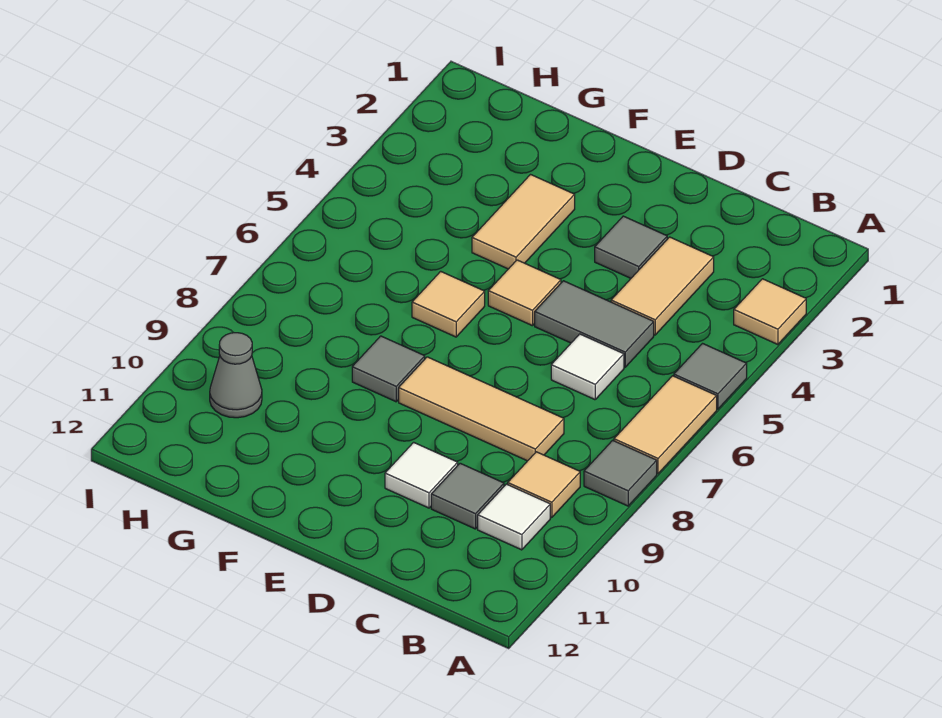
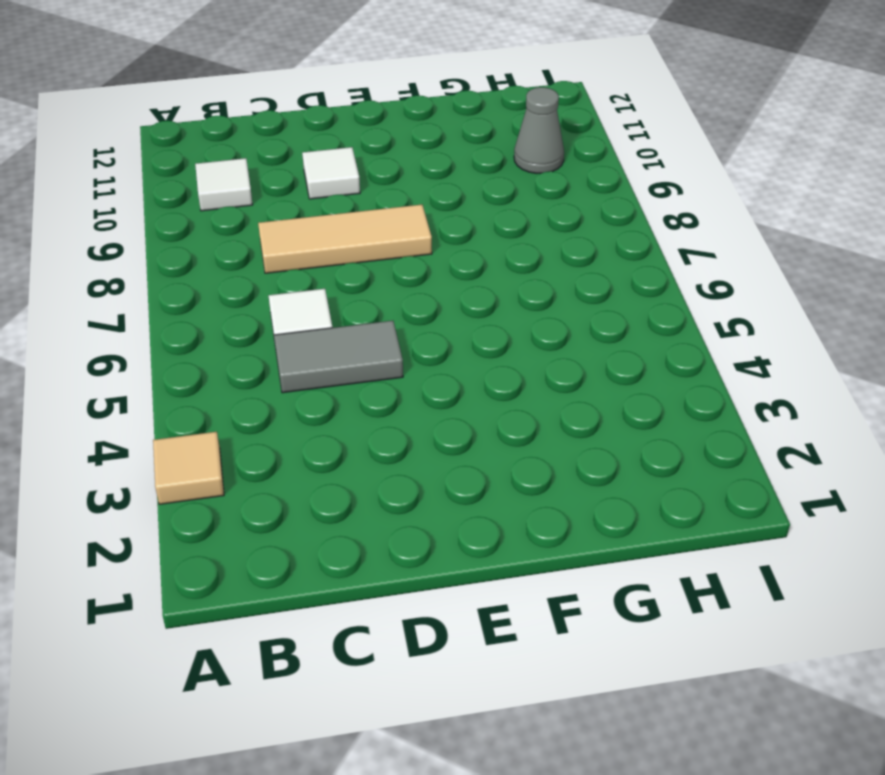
none -> grey 1x1 tile [674,344,747,409]
none -> tan 1x2 tile [614,376,717,474]
none -> grey 1x1 tile [584,440,657,506]

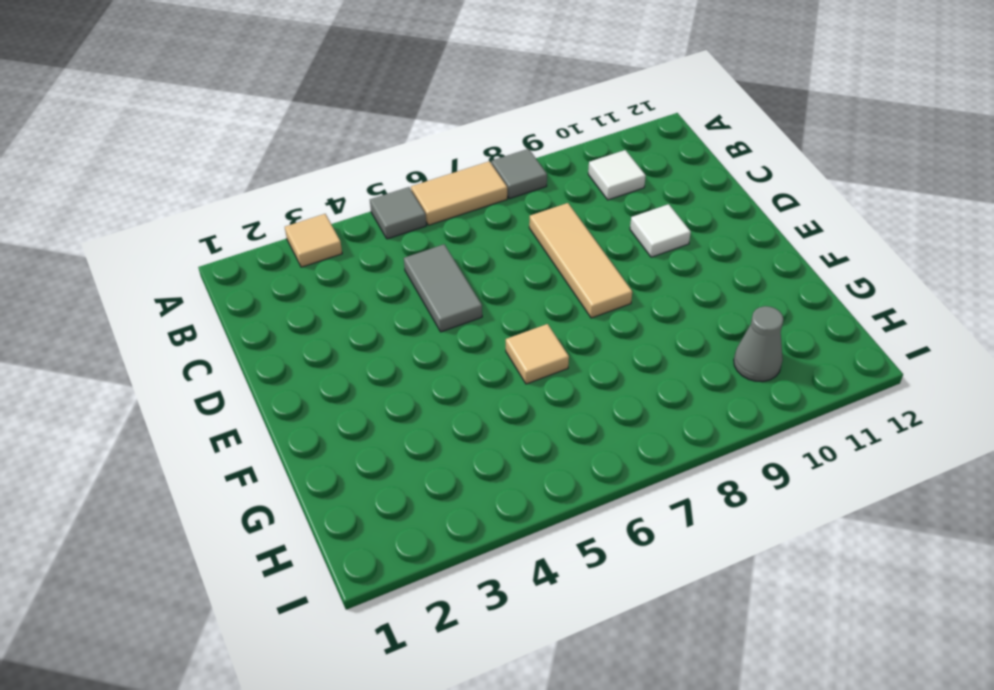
none -> tan 1x1 tile [508,452,580,518]
none -> tan 1x2 tile [611,237,714,335]
none -> white 1x1 tile [551,334,624,400]

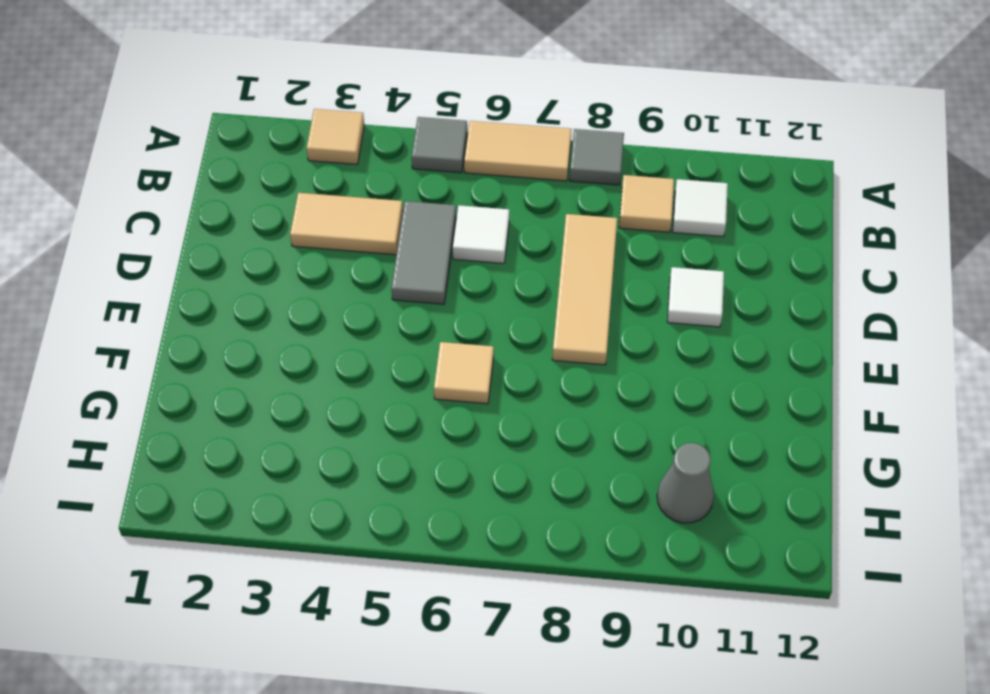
none -> grey 1x1 tile [431,463,504,529]
none -> grey 1x1 tile [595,216,667,278]
none -> tan 1x1 tile [488,260,561,326]

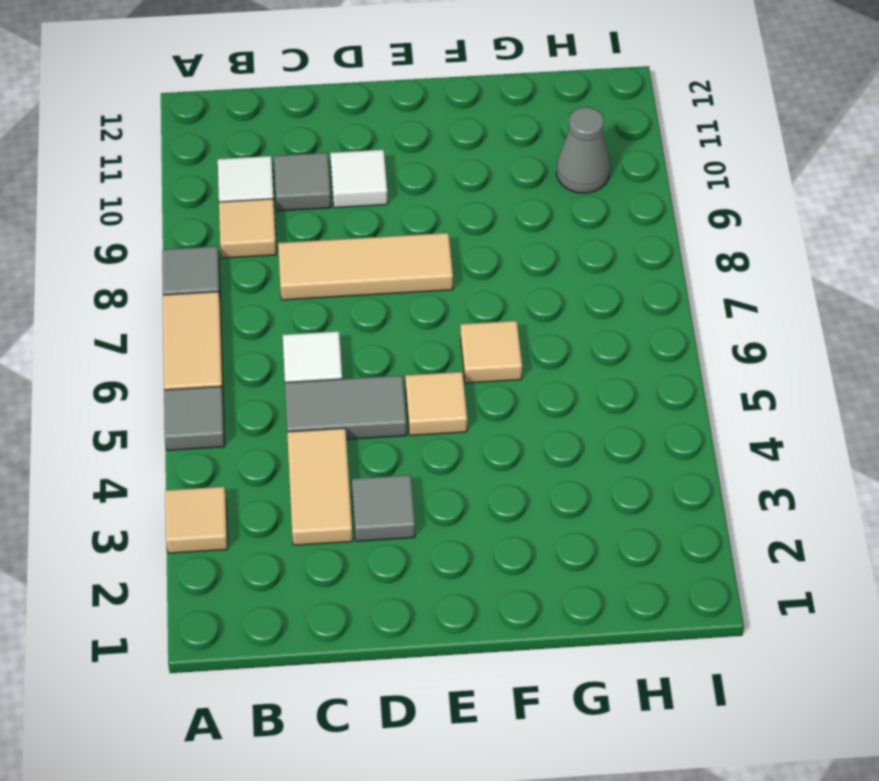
none -> tan 1x2 tile [472,175,575,269]
none -> grey 1x1 tile [352,336,425,402]

